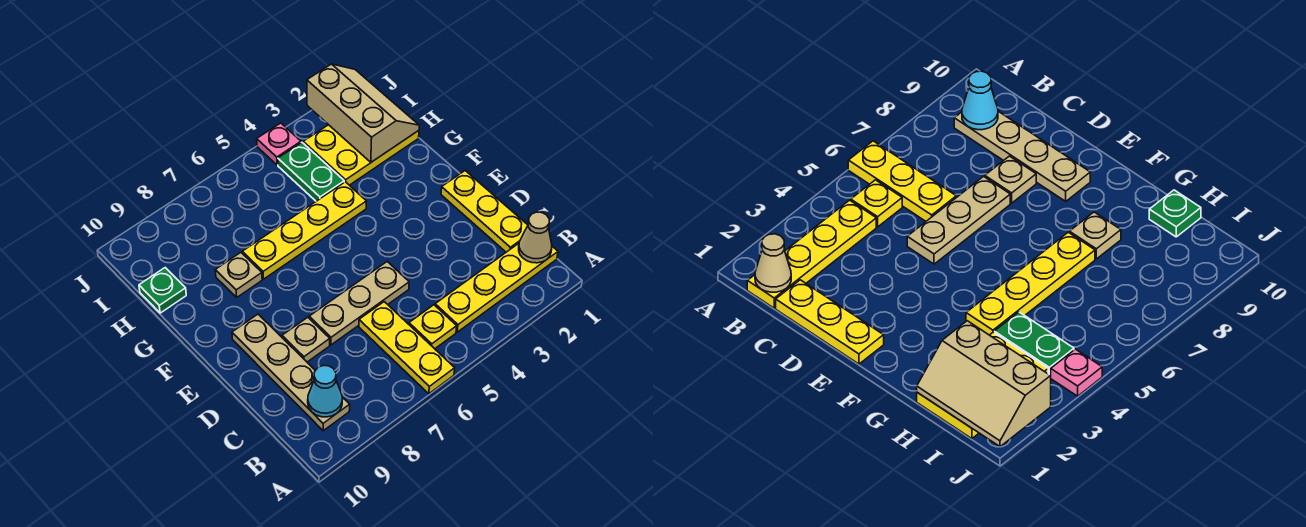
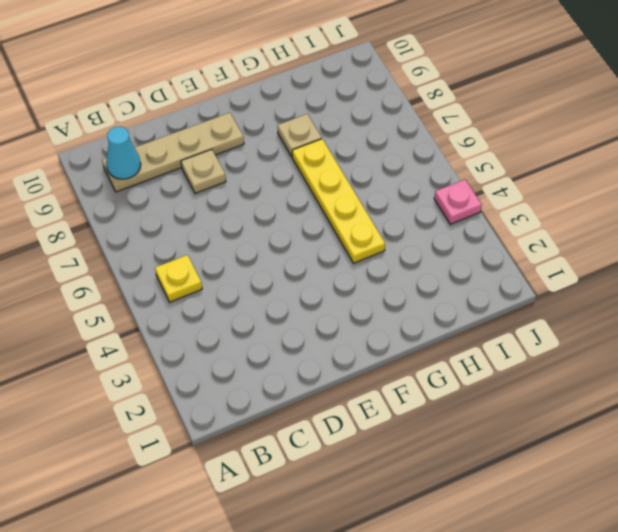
none -> yellow 1x3 plate [359,302,455,394]
none -> yellow 1x4 plate [435,243,558,332]
none -> yellow 1x3 plate [441,171,528,252]

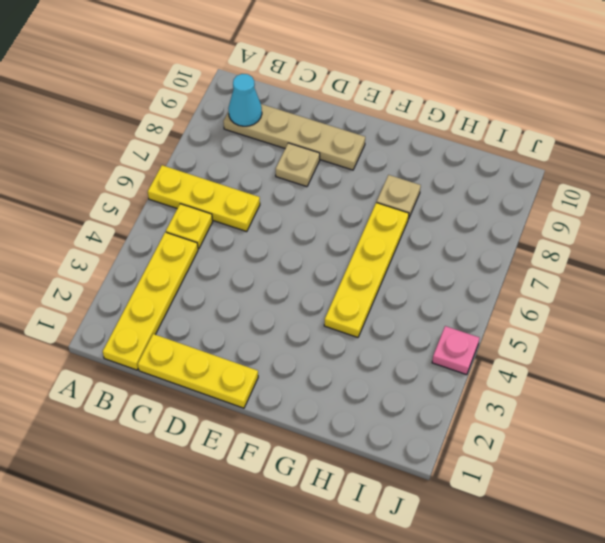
none -> tan 1x3 plate [309,262,409,345]
none -> yellow 2x3 plate [303,125,419,185]
none -> green 1x2 plate [278,143,344,201]

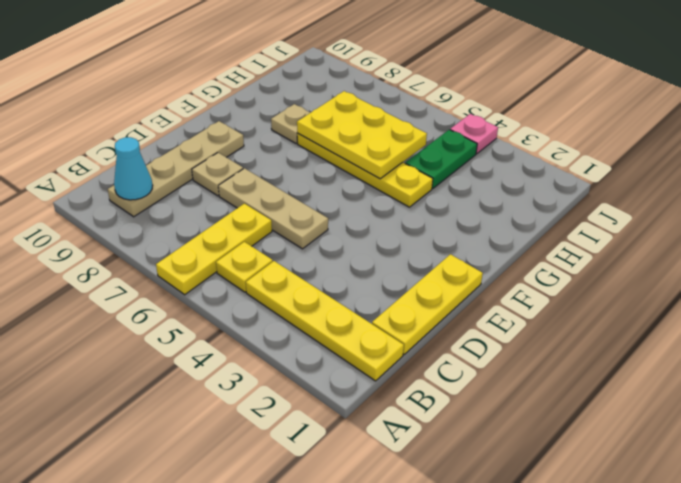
yellow 2x3 plate [297,91,427,179] -> yellow 2x3 plate moved to [303,125,419,185]
none -> green 1x1 plate [139,268,186,313]
none -> tan 1x1 cone [519,212,552,263]
none -> tan 2x3 slope [307,64,419,162]

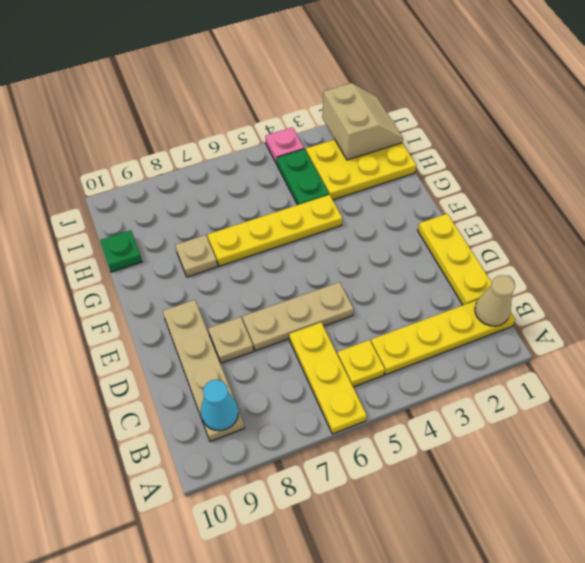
tan 2x2 slope [322,83,403,160] -> tan 2x3 slope [307,64,419,162]

